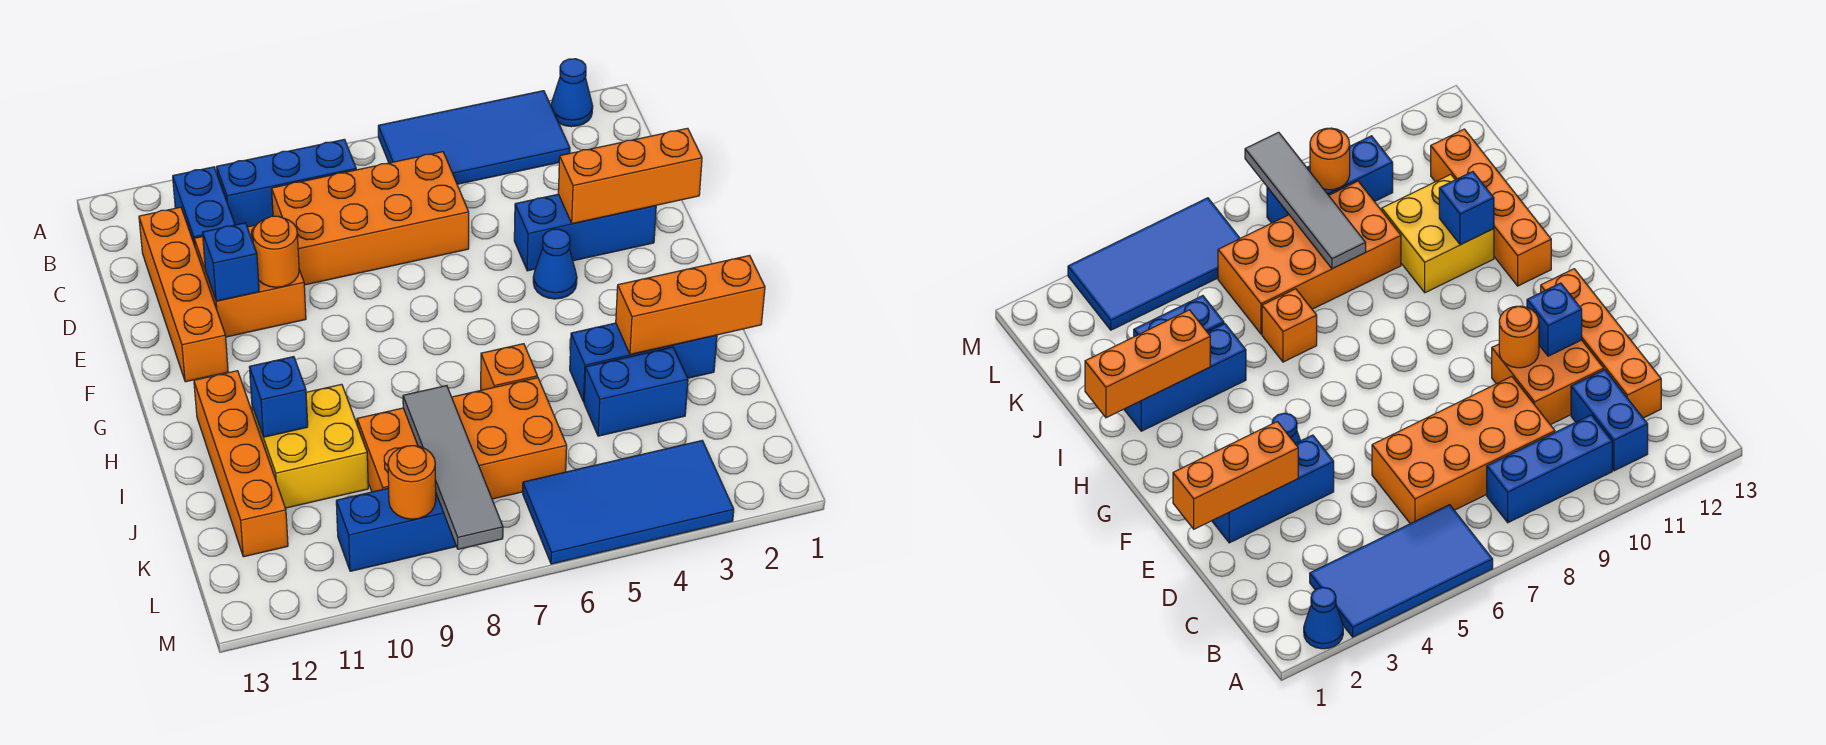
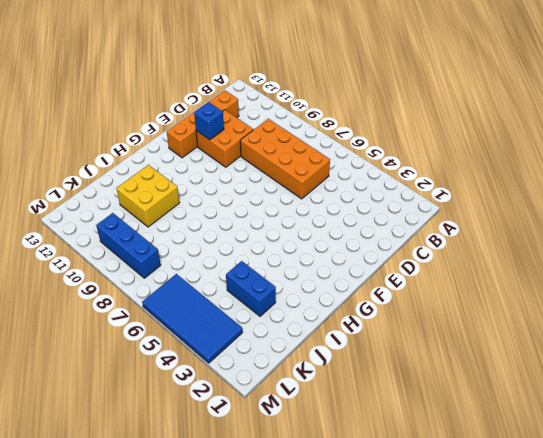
none -> blue 1x1 cone [551,59,593,127]
none -> blue 2x4 tile [378,91,570,184]
none -> blue 1x3 brick [217,139,356,227]

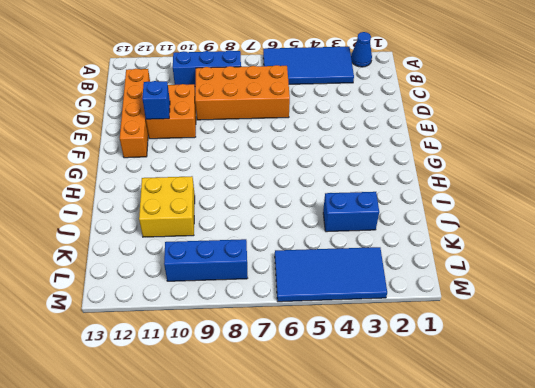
none -> blue 1x2 brick [173,167,235,246]
none -> blue 1x3 brick [514,194,656,271]
none -> blue 1x1 cone [533,229,577,299]

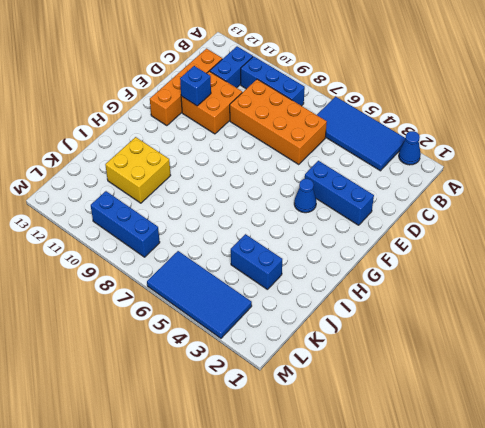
none -> orange 1x4 brick [194,371,288,557]
none -> blue 1x3 brick [570,323,717,402]
none -> orange 1x1 brick [481,344,537,390]

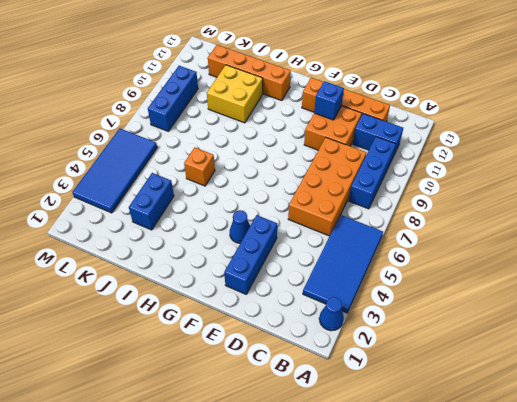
none -> blue 1x3 brick [570,323,717,402]
none -> orange 2x4 brick [357,378,567,499]
none -> orange 1x3 brick [558,128,702,224]

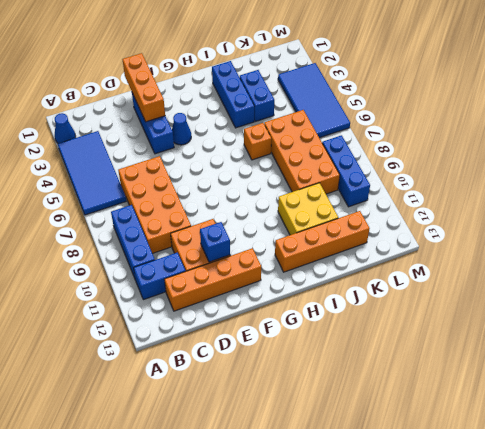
none -> orange 1x1 round brick [253,216,299,287]
none -> orange 1x3 brick [616,256,765,354]
none -> blue 1x1 brick [249,357,308,437]

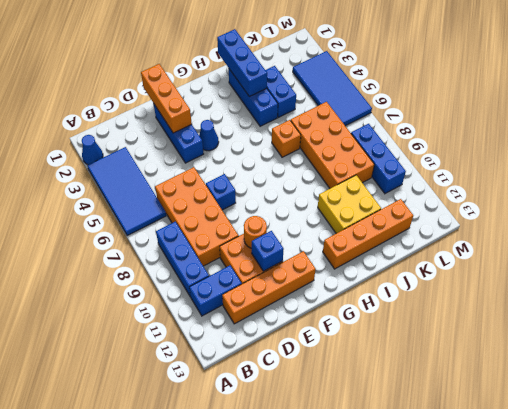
blue 1x1 brick [206,174,236,210] -> blue 1x1 brick moved to [249,357,308,437]
blue 1x3 brick [217,29,267,96] -> orange 1x3 brick [616,256,765,354]
none -> grey 1x4 tile [403,386,503,549]
none -> orange 1x1 round brick [388,446,436,519]

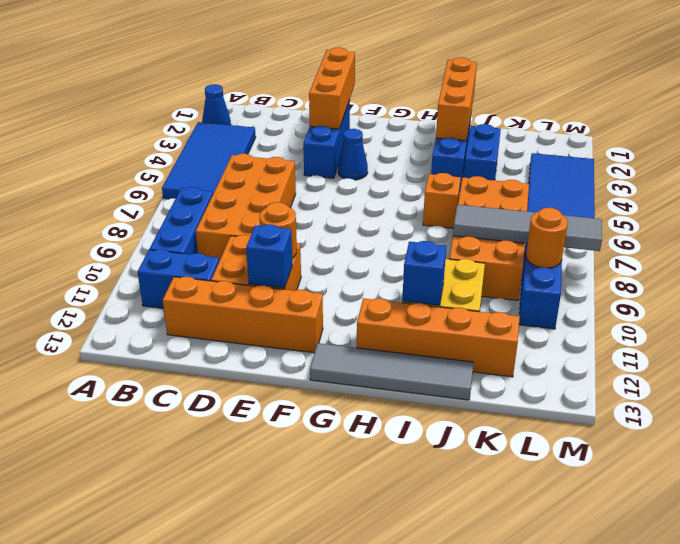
grey 1x4 tile [310,343,474,400] -> none

